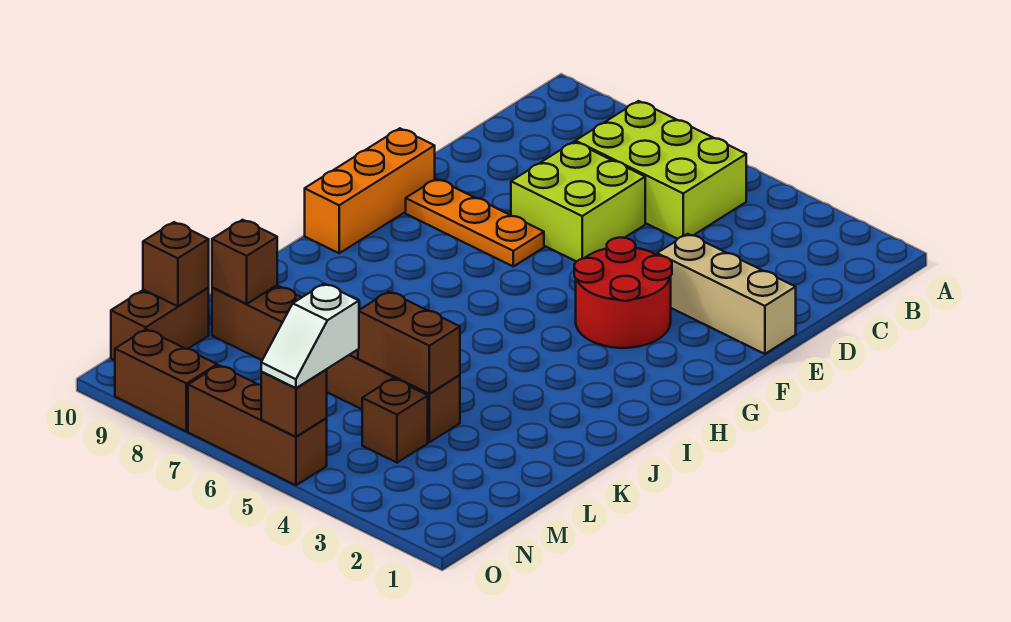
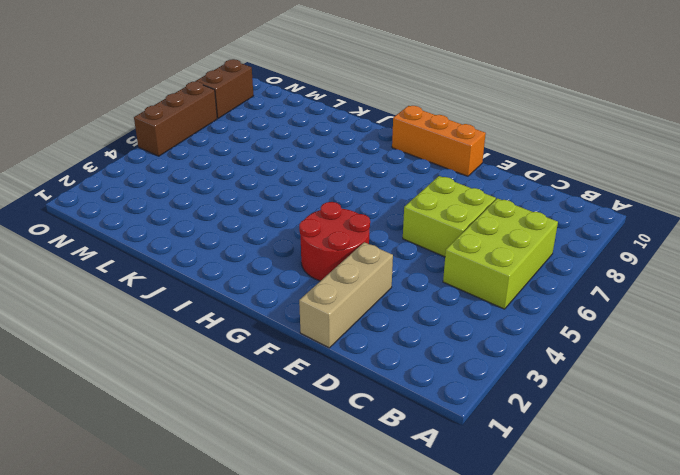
none -> orange 1x3 plate [406,179,544,266]
none -> brown 1x6 brick [212,285,460,442]
none -> brown 1x1 brick [362,379,428,463]

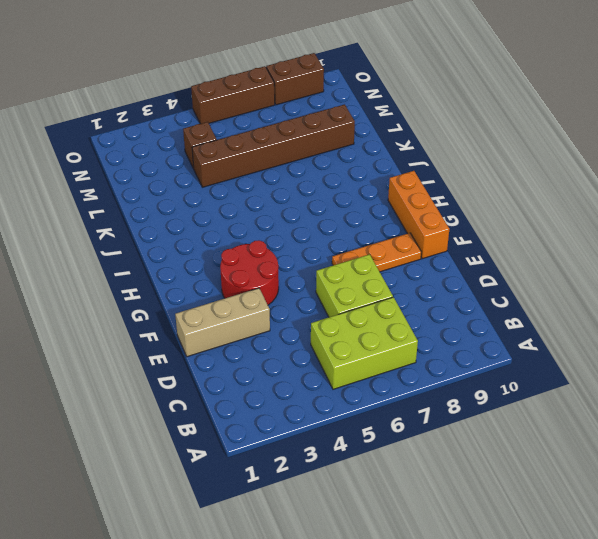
none -> brown 1x2 brick [111,288,209,360]
none -> brown 1x2 brick [358,292,460,394]
none -> brown 1x1 brick [212,220,277,304]

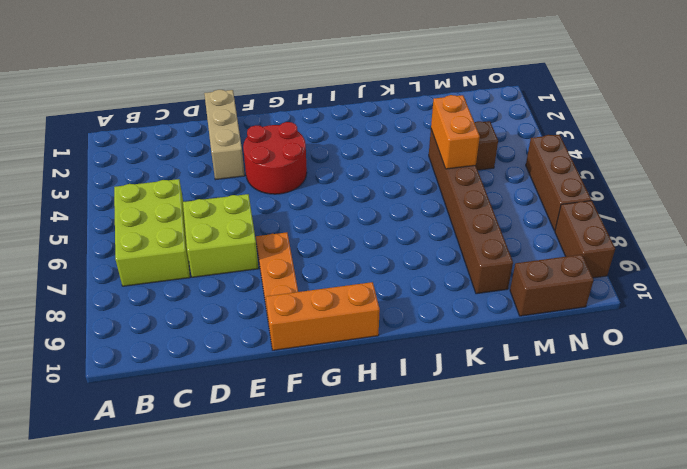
orange 1x2 brick [431,95,480,169] -> brown 1x2 brick [358,292,460,394]
none -> brown 1x1 brick [212,220,277,304]
none -> brown 1x1 brick [143,222,209,306]
none -> brown 1x1 brick [261,370,327,437]

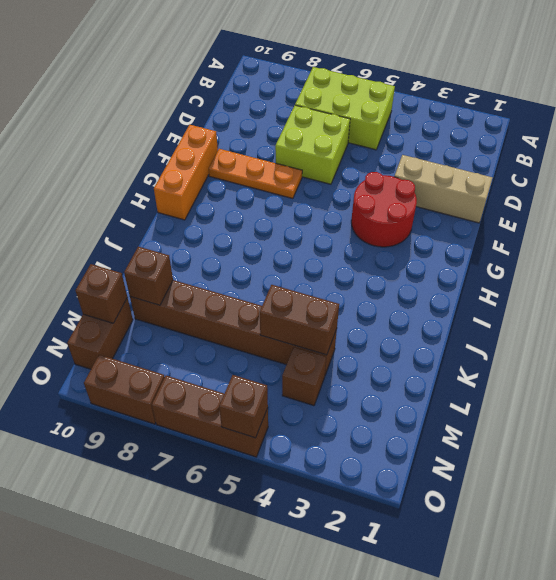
none -> white 1x2 slope [261,284,359,388]

